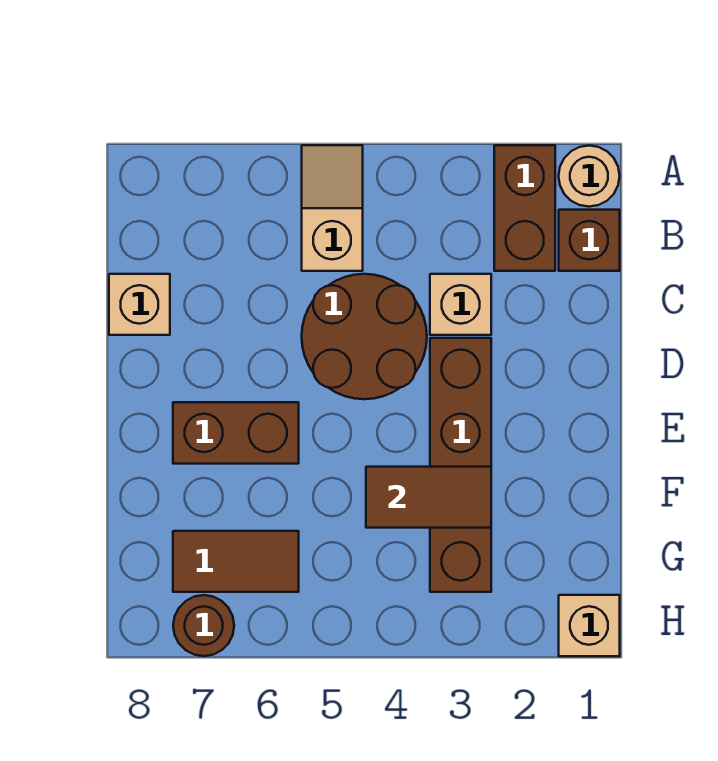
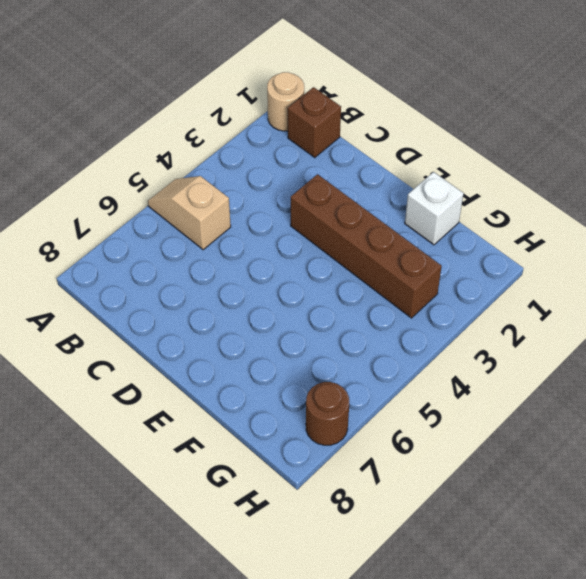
white 1x1 brick [405,172,464,245] -> none
none -> brown 1x2 brick [494,145,555,271]
none -> tan 1x1 brick [430,274,491,335]
none -> brown 2x2 round brick [302,274,427,399]

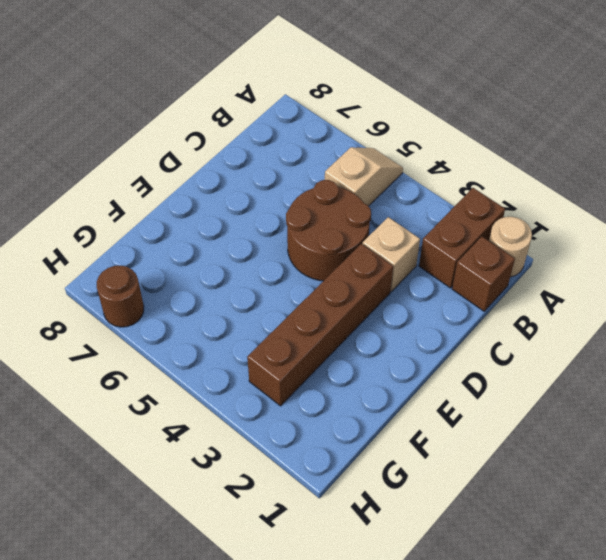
none -> tan 1x1 brick [109,274,170,335]
none -> brown 1x2 brick [173,402,299,464]
none -> brown 1x2 tile [173,531,299,592]

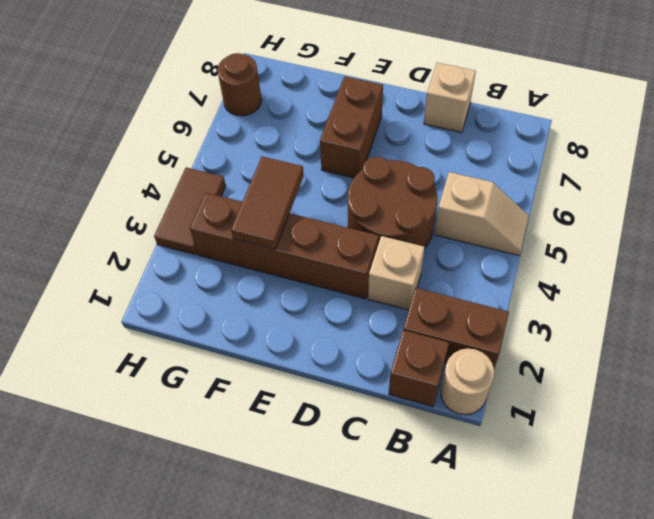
brown 1x2 tile [154,168,226,255] -> brown 1x2 tile moved to [173,531,299,592]
none -> tan 1x1 brick [559,595,620,656]

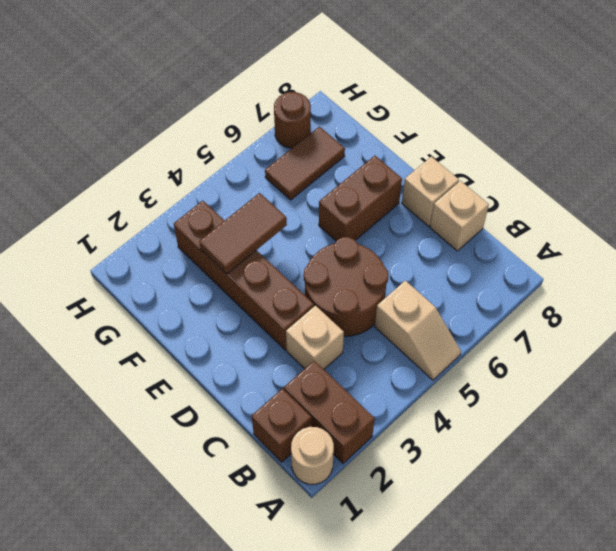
tan 1x1 brick [402,157,459,226] -> tan 1x1 brick moved to [559,595,620,656]

